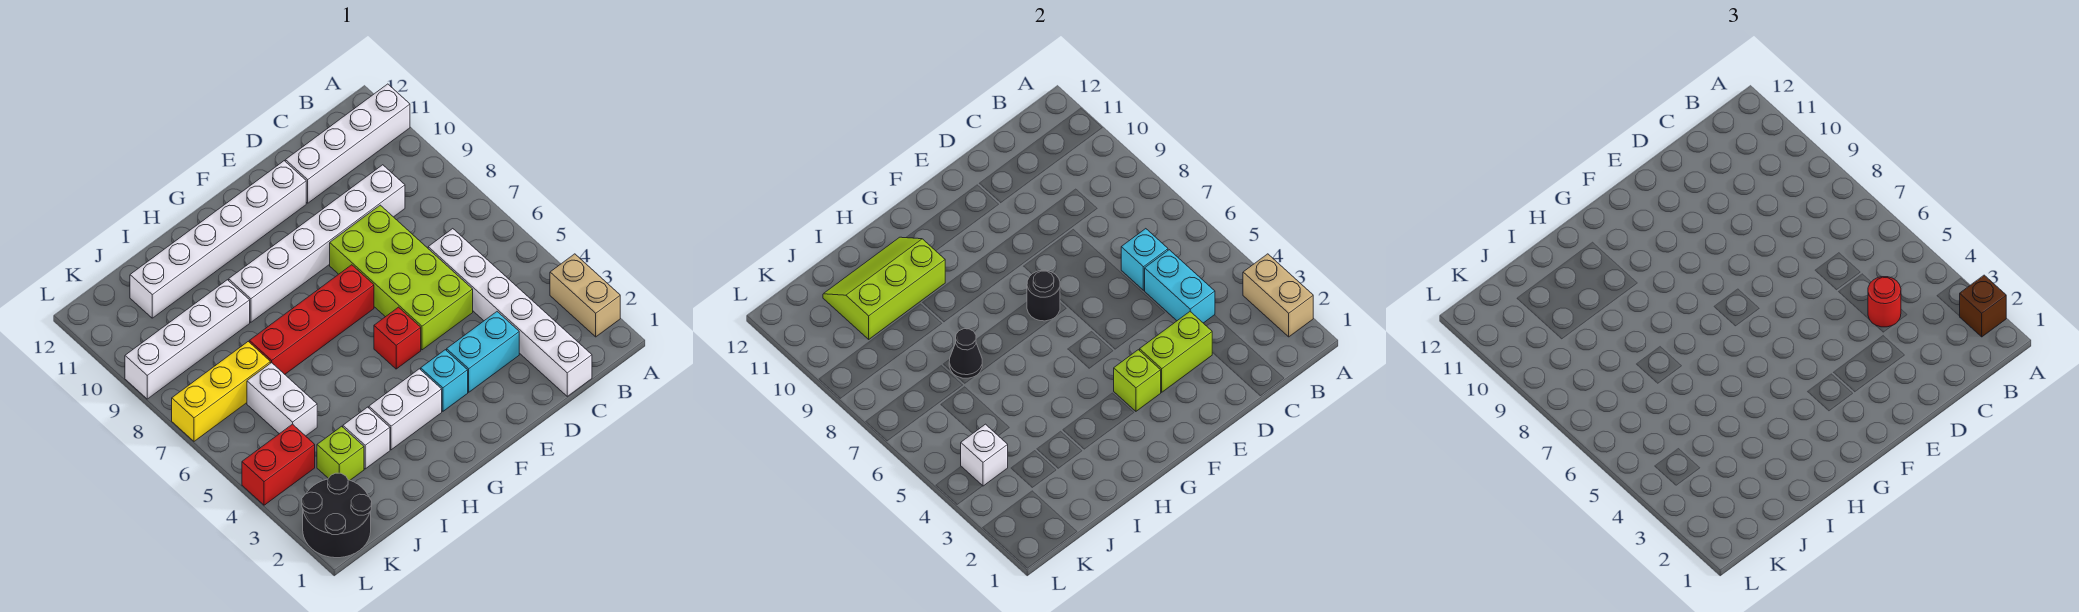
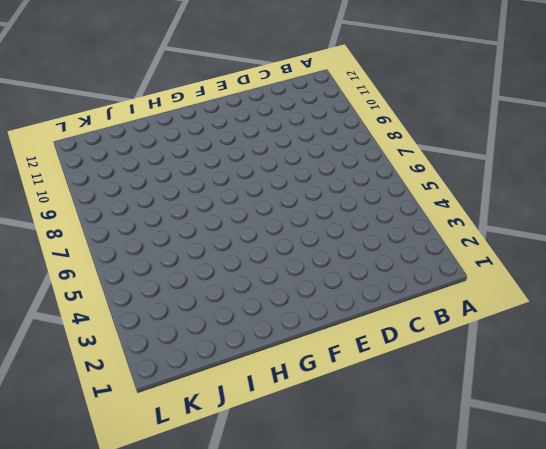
none -> tan 1x2 brick [550,254,620,337]
none -> white 1x4 brick [285,84,410,203]
none -> white 1x6 brick [428,229,592,396]

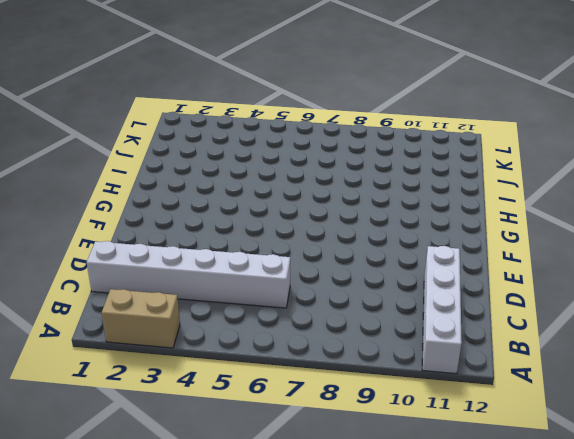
none -> white 1x6 brick [229,165,405,322]
none -> cyan 1x2 brick [447,312,519,392]
none -> lime 2x4 brick [330,205,473,350]

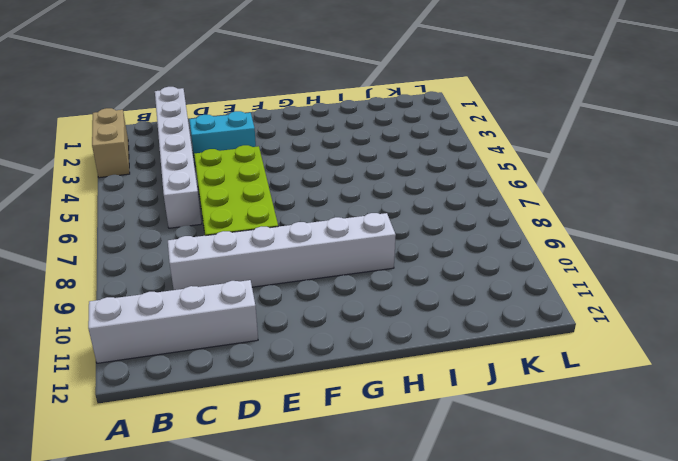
none -> white 1x6 brick [130,161,306,318]
none -> cyan 1x1 brick [421,350,468,411]
none -> red 1x1 brick [374,307,421,369]

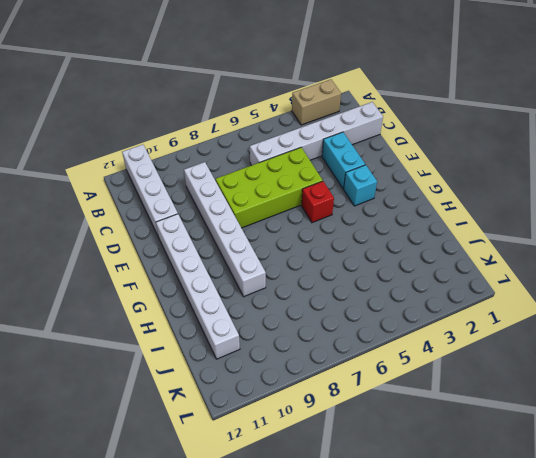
none -> red 1x4 brick [249,265,374,374]
none -> white 1x2 brick [369,369,442,450]
none -> white 1x1 brick [343,407,390,469]

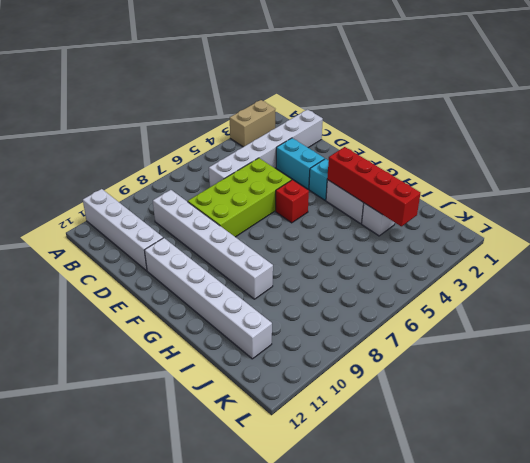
red 1x4 brick [327,147,420,226] -> red 1x4 brick moved to [249,265,374,374]
none -> white 1x4 brick [125,280,250,399]
none -> lime 1x1 brick [317,426,364,480]
none -> white 1x2 brick [247,363,317,436]

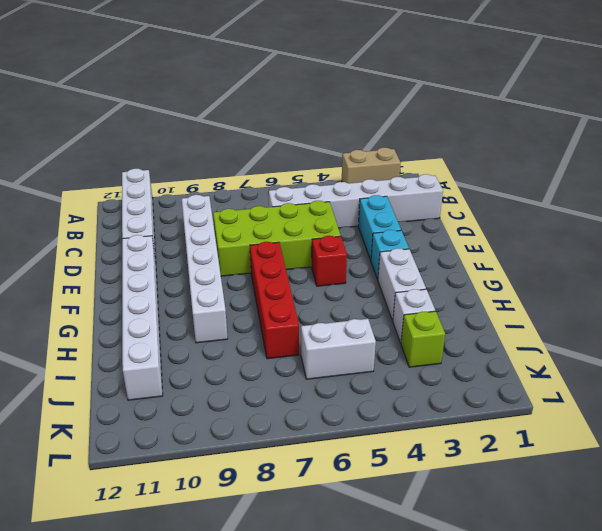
none -> white 1x4 brick [125,280,250,399]
none -> yellow 1x3 brick [172,342,270,441]
none -> black 2x2 round brick [302,473,372,558]

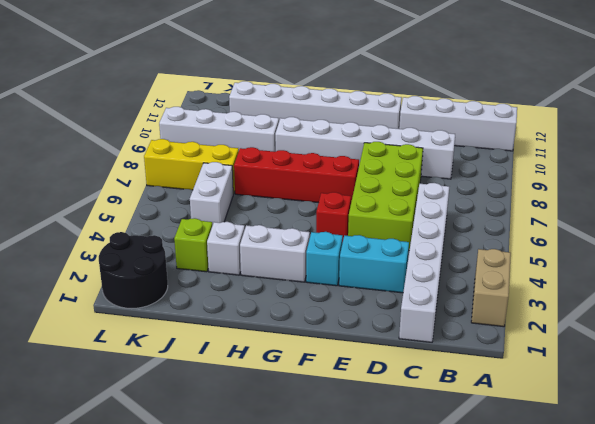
none -> red 1x2 brick [242,424,315,505]
none -> tan 1x2 brick [1243,254,1313,337]
none -> cyan 1x2 brick [1145,250,1215,323]

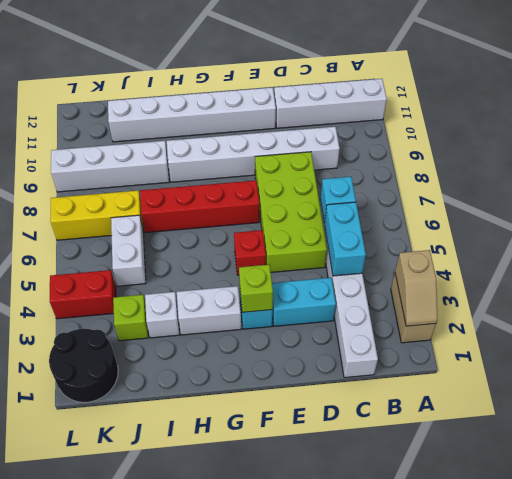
tan 1x2 slope [395,250,437,326] -> tan 1x2 brick [1243,254,1313,337]
none -> lime 1x2 brick [1140,312,1212,392]
none -> black 1x1 round brick [1027,270,1060,321]
none -> lime 2x3 slope [823,237,945,339]

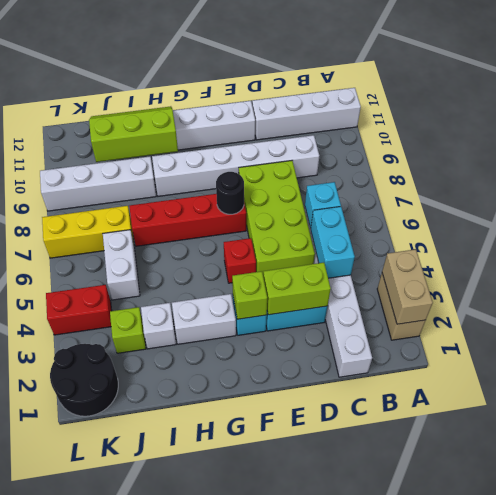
none -> black 1x1 cone [949,329,982,378]
none -> white 1x1 brick [961,424,1008,486]
none -> brown 1x1 brick [1960,275,2006,337]

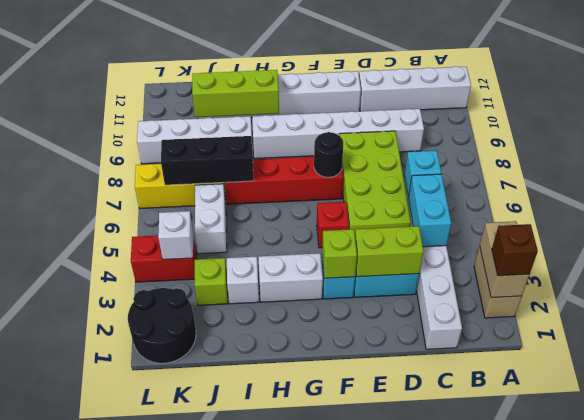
black 1x3 brick [161,136,254,185] -> black 1x1 cone [949,329,982,378]
none -> red 1x1 round brick [1868,277,1901,327]

